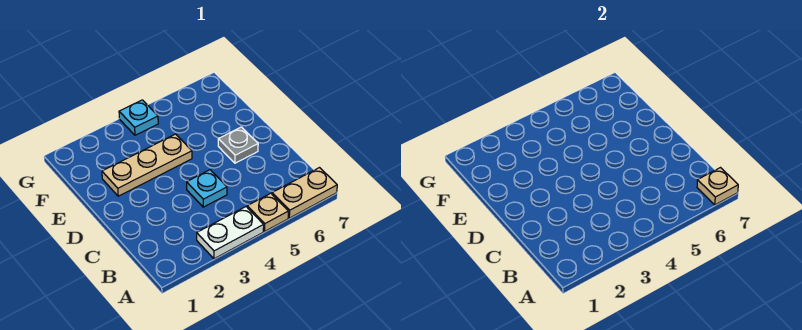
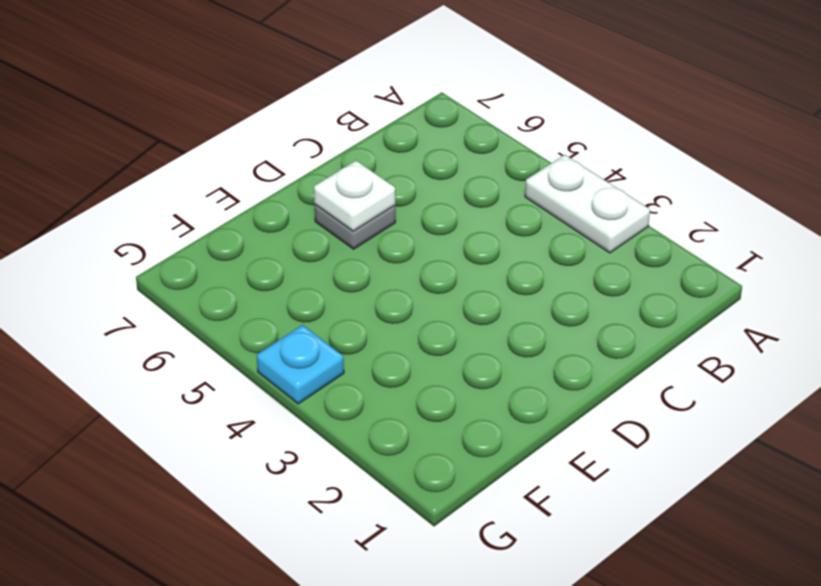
white 1x1 plate [314,161,395,231] -> none
none -> tan 1x1 plate [247,193,289,231]
none -> tan 1x2 plate [272,168,337,218]

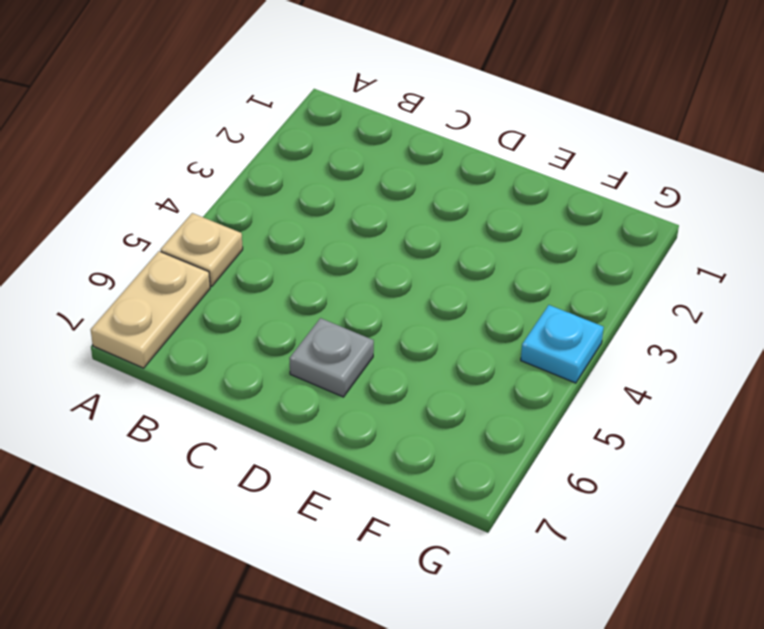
none -> white 1x2 plate [197,207,264,259]
none -> cyan 1x1 plate [187,170,227,207]

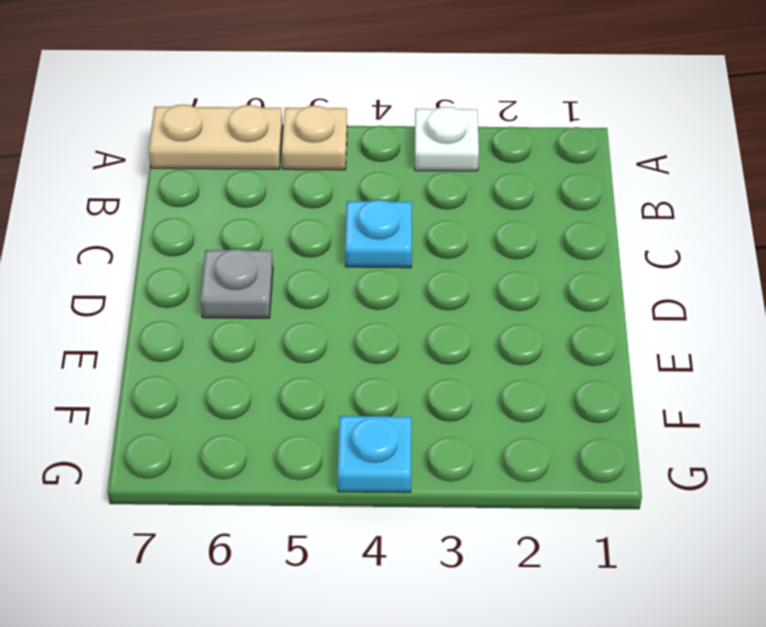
white 1x1 plate [415,107,479,171] -> white 1x2 plate [197,207,264,259]
none -> tan 1x3 plate [102,134,192,196]
none -> tan 1x1 plate [697,168,738,205]

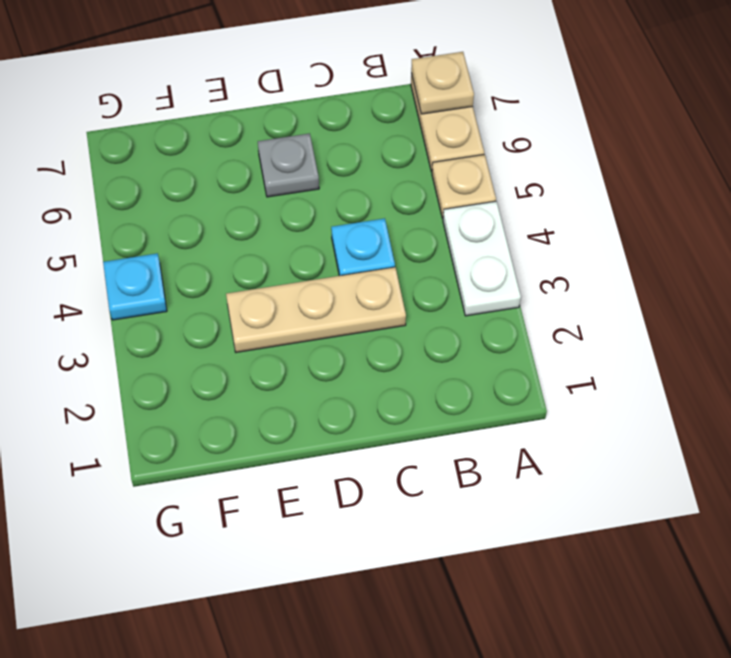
tan 1x3 plate [226,267,406,352] -> tan 1x3 plate turned to [102,134,192,196]

